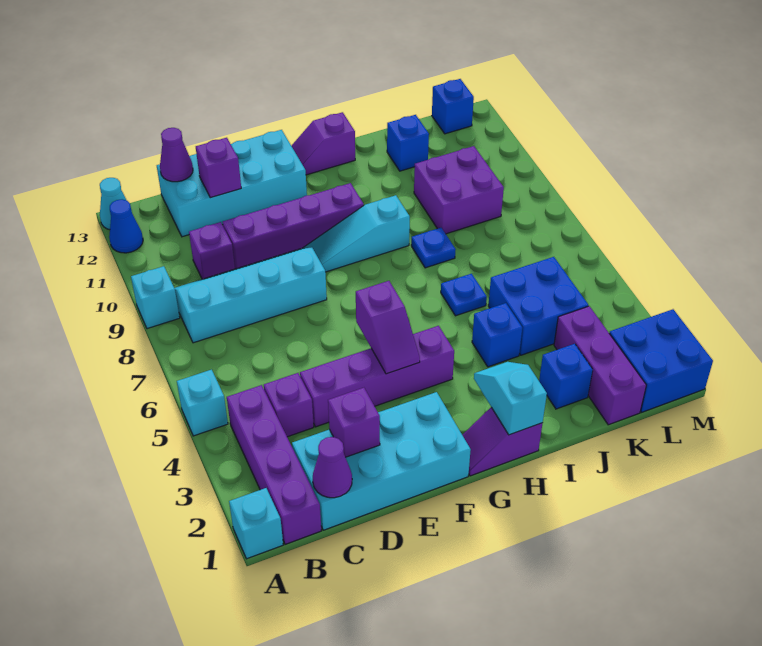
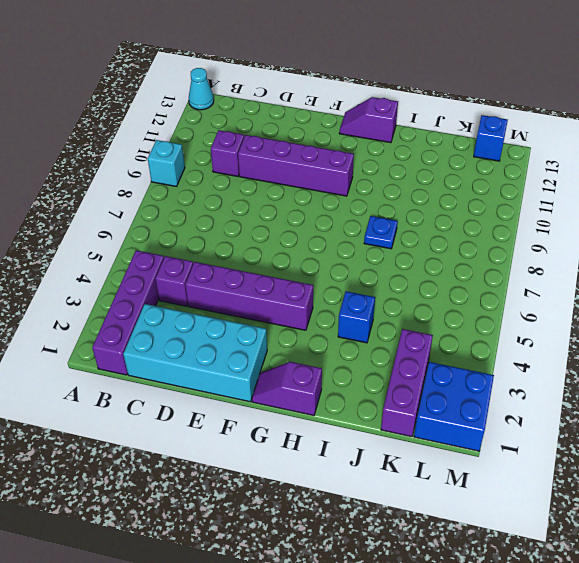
none -> cyan 1x1 brick [229,488,283,559]
none -> cyan 1x1 brick [177,370,228,436]
none -> blue 1x1 cone [109,199,143,253]
none -> cyan 2x4 slope [174,248,327,343]

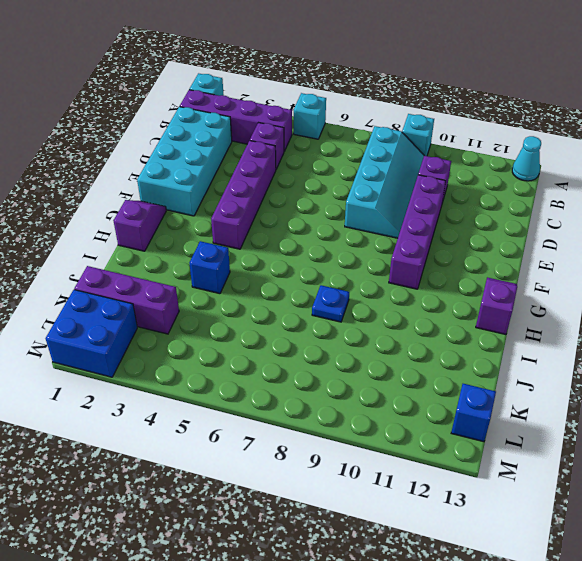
none -> blue 1x1 cone [109,199,143,253]
none -> cyan 2x4 brick [157,130,307,237]
none -> cyan 1x3 slope [303,195,410,272]
none -> blue 1x1 plate [441,274,487,316]

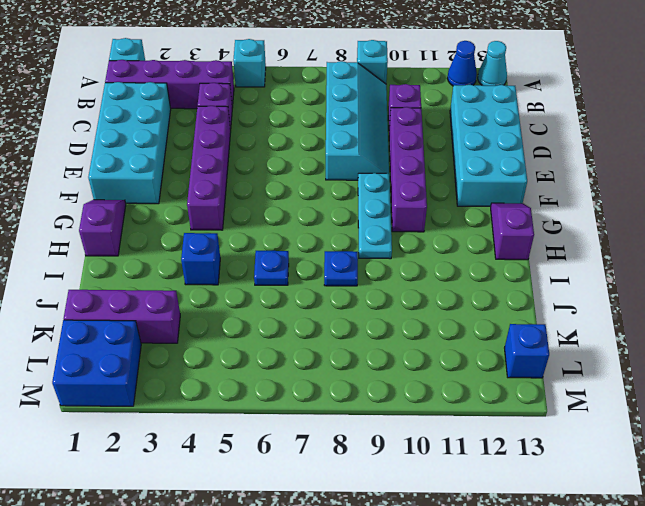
cyan 1x3 plate [358,173,392,259] -> cyan 1x3 slope [303,195,410,272]
none -> blue 1x1 brick [539,344,593,409]
none -> blue 2x2 brick [488,257,588,355]
none -> purple 2x2 brick [414,146,504,234]
none -> blue 1x1 brick [387,115,429,171]

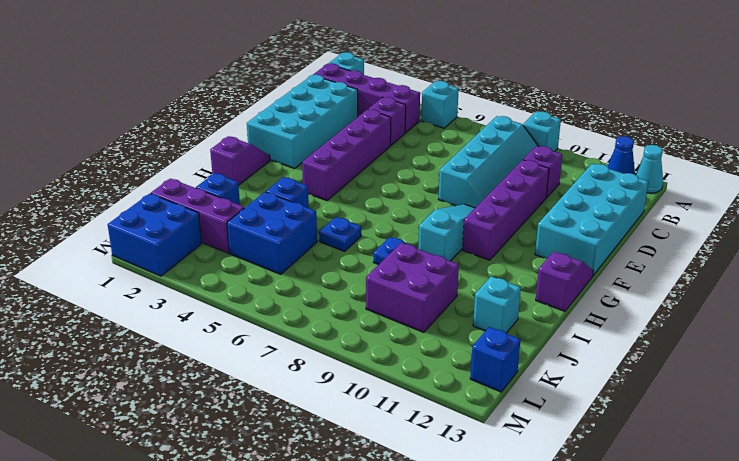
cyan 1x1 brick [473,276,521,333] -> blue 1x1 brick [387,115,429,171]
none -> purple 1x1 cone [313,437,352,498]
none -> purple 1x1 cone [160,128,193,182]
none -> purple 1x1 brick [328,388,380,457]
none -> purple 1x1 brick [196,138,241,198]

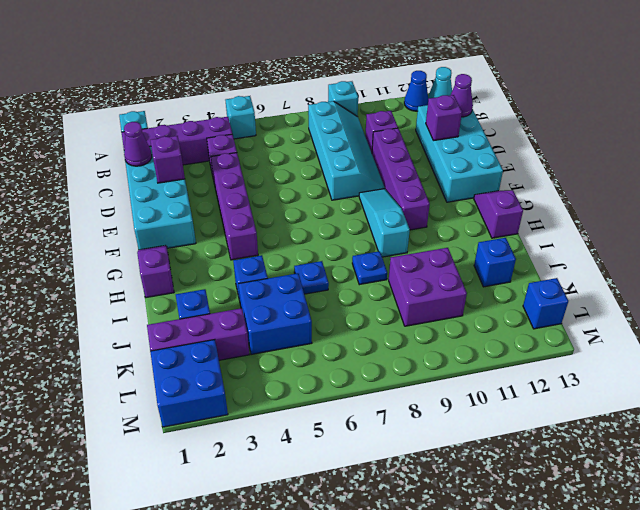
none -> purple 1x2 slope [356,281,420,374]
none -> cyan 1x2 slope [474,362,547,435]

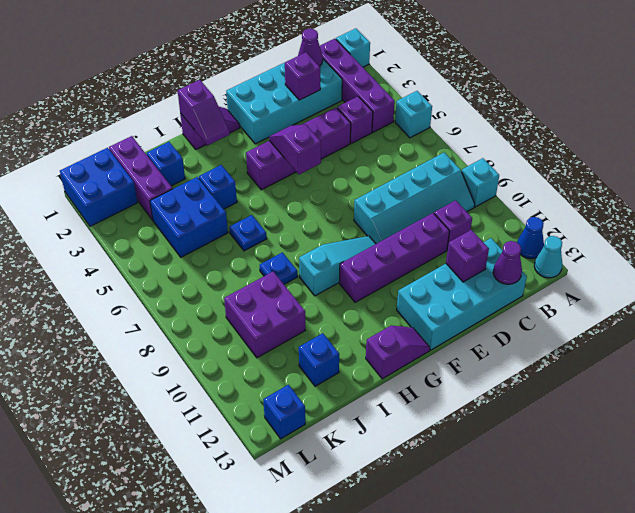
purple 1x2 slope [178,80,230,145] -> cyan 1x2 slope [474,362,547,435]

